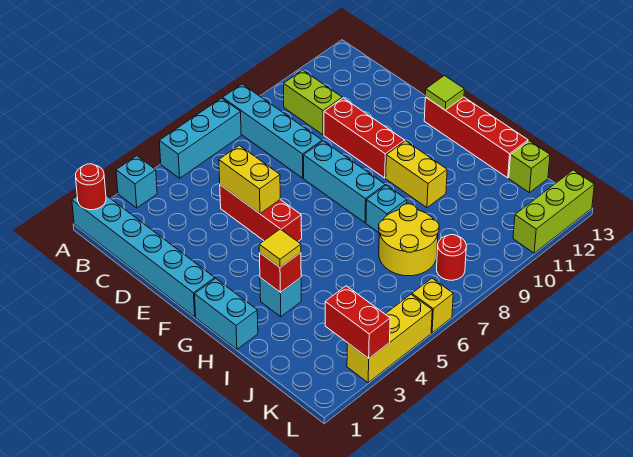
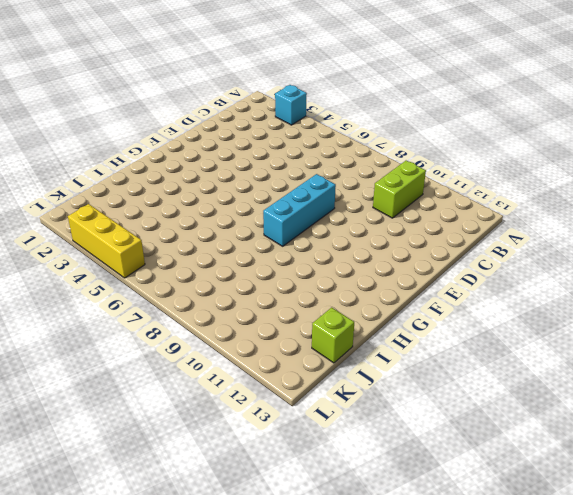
none -> cyan 1x6 brick [72,196,215,317]
none -> cyan 1x3 brick [159,98,241,178]
none -> cyan 1x4 brick [223,84,322,178]

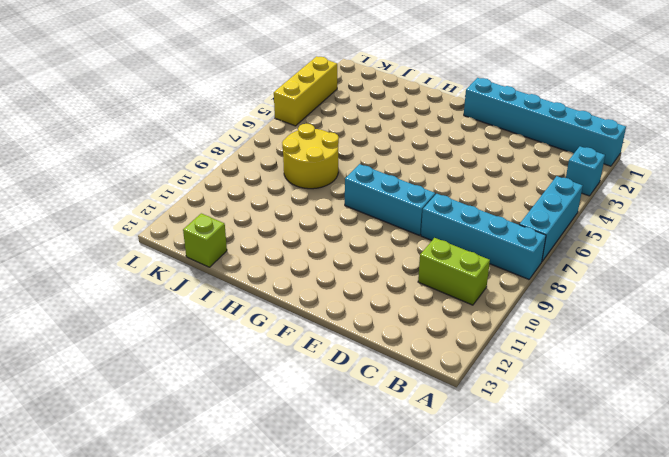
none -> red 1x3 brick [220,185,302,242]
none -> red 1x3 brick [324,98,405,178]
none -> red 1x4 brick [424,97,528,178]

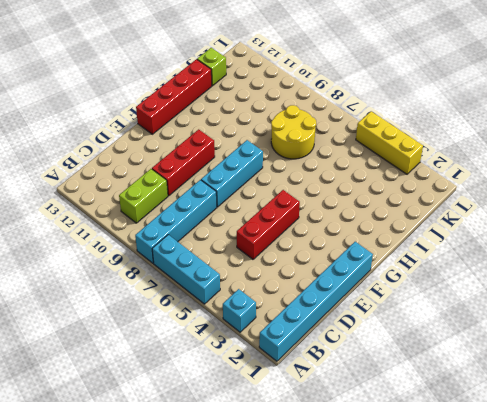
none -> cyan 1x2 brick [195,278,258,349]
none -> yellow 1x2 brick [386,141,447,208]
none -> cyan 1x1 brick [260,278,301,317]

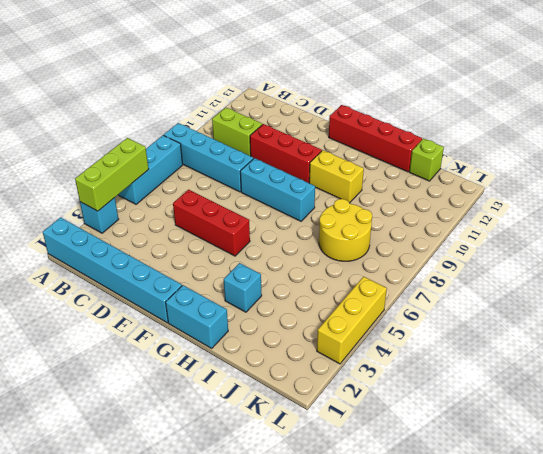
lime 1x3 brick [75,138,149,211] -> lime 1x3 brick moved to [513,170,594,253]
none -> cyan 1x1 brick [366,185,407,233]
none -> red 1x1 round brick [437,235,466,280]
none -> yellow 1x1 brick [412,278,453,333]

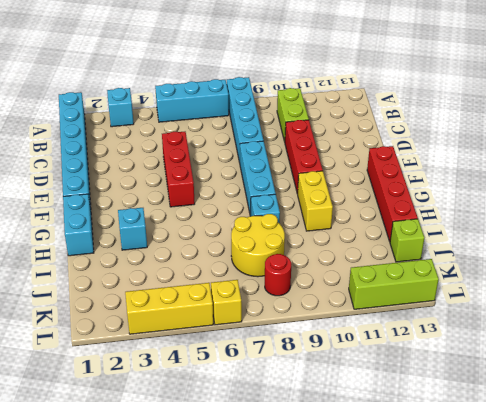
none -> red 1x1 round brick [76,164,106,210]
none -> yellow 1x2 brick [219,145,280,214]
none -> lime 1x1 tile [425,76,464,110]

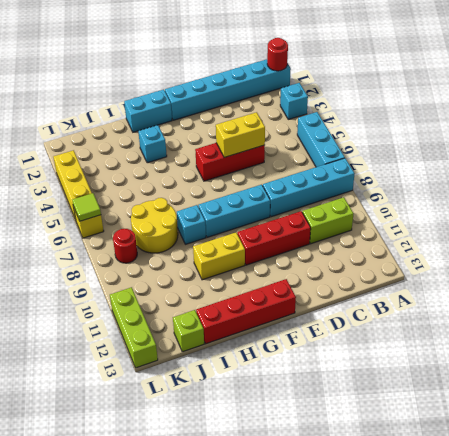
lime 1x1 tile [72,193,101,221] -> lime 1x1 tile moved to [425,76,464,110]
none -> red 1x1 brick [259,253,301,293]
none -> red 1x2 brick [325,286,390,358]
none -> yellow 1x1 tile [259,229,301,267]

